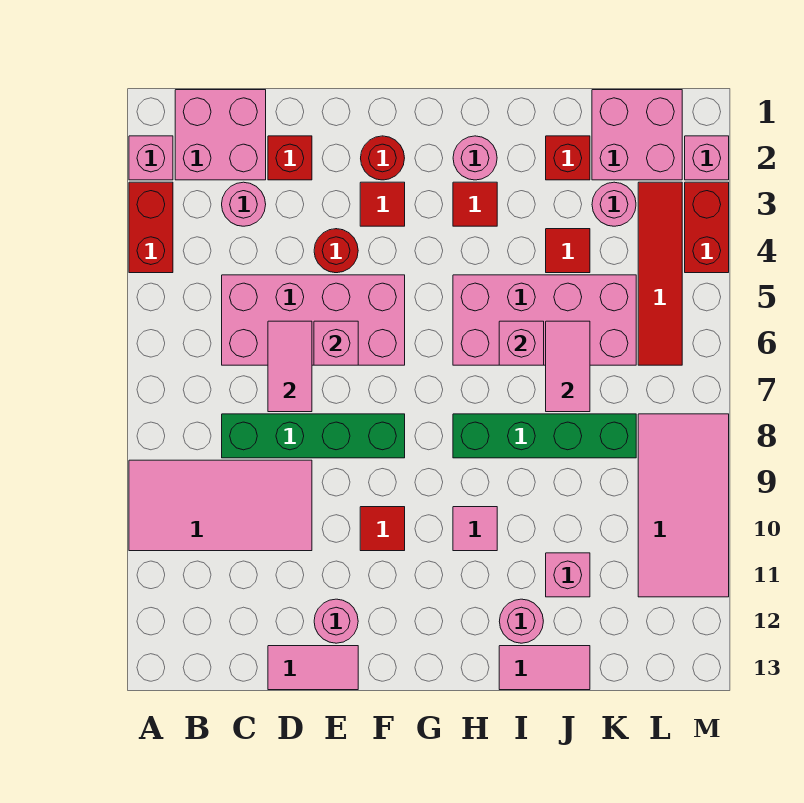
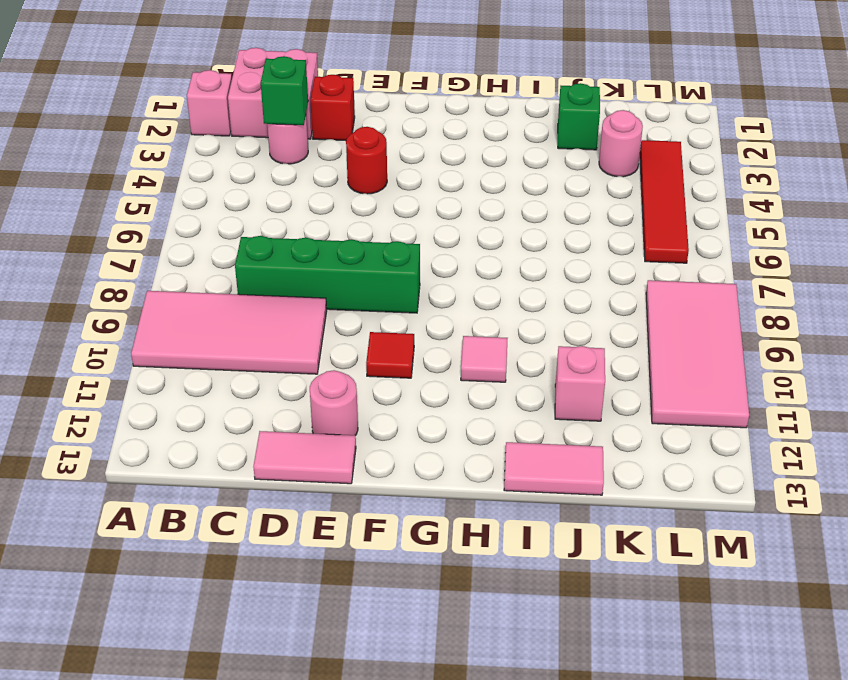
green 1x1 brick [261,56,308,125] -> none
green 1x1 brick [558,83,600,150] -> red 1x1 brick [546,136,590,180]
none -> red 1x2 brick [129,182,173,273]
none -> pink 2x4 brick [222,275,405,365]
none -> red 1x1 round brick [361,136,405,180]
none -> red 1x1 tile [360,182,405,226]

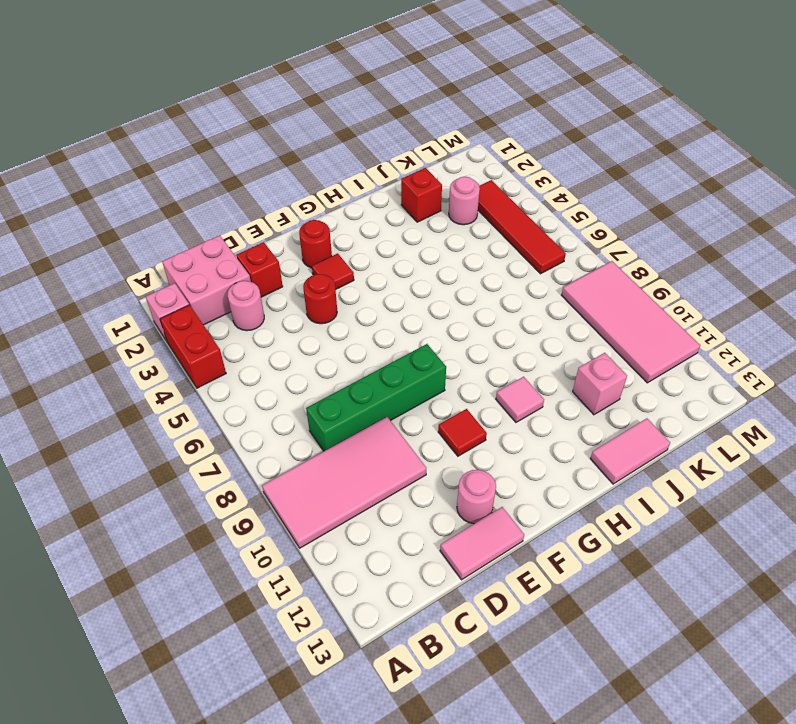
none -> pink 2x4 brick [222,275,405,365]
none -> pink 1x1 round brick [453,136,497,180]
none -> red 1x1 tile [453,182,497,226]
none -> pink 2x4 brick [453,275,636,365]

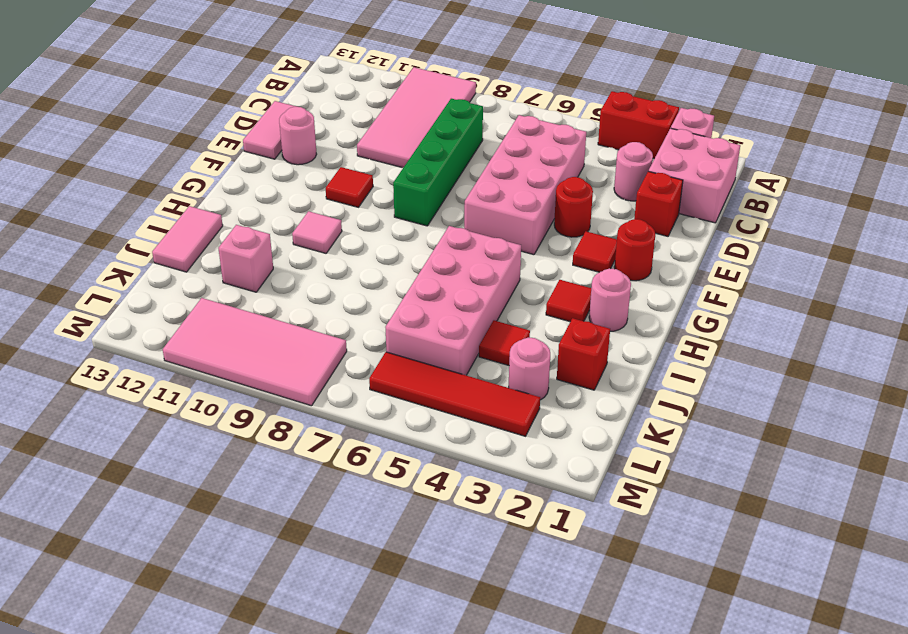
none -> green 1x4 brick [453,414,636,458]
none -> pink 1x1 round brick [499,599,543,643]
none -> pink 2x2 brick [592,90,682,180]
none -> pink 1x1 brick [685,136,729,180]

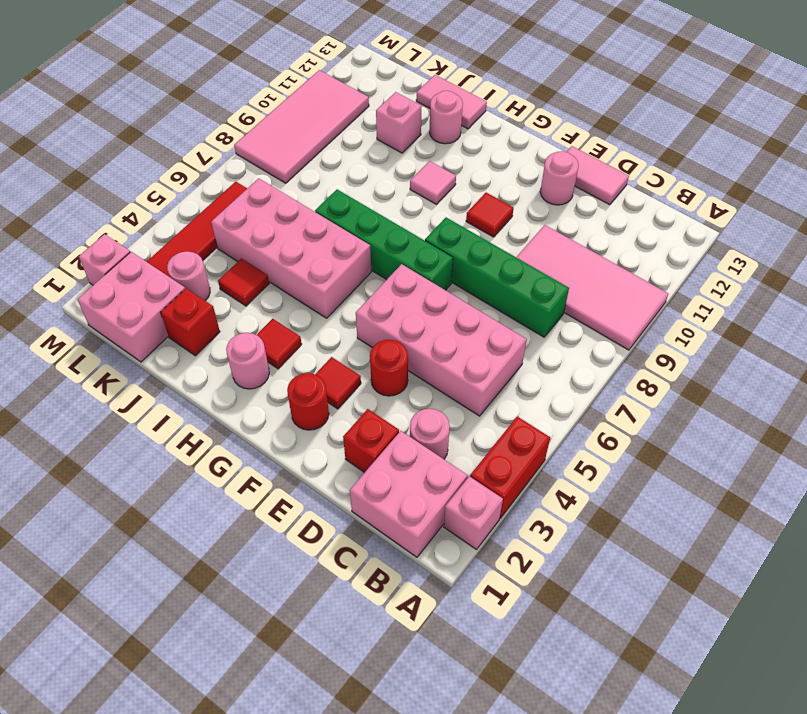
green 1x4 brick [315,189,453,290] -> green 1x4 brick moved to [453,414,636,458]
none -> red 1x2 brick [685,182,729,273]
none -> pink 1x2 tile [268,321,312,412]
none -> pink 1x1 brick [314,321,358,365]
none -> pink 1x1 brick [499,321,544,365]

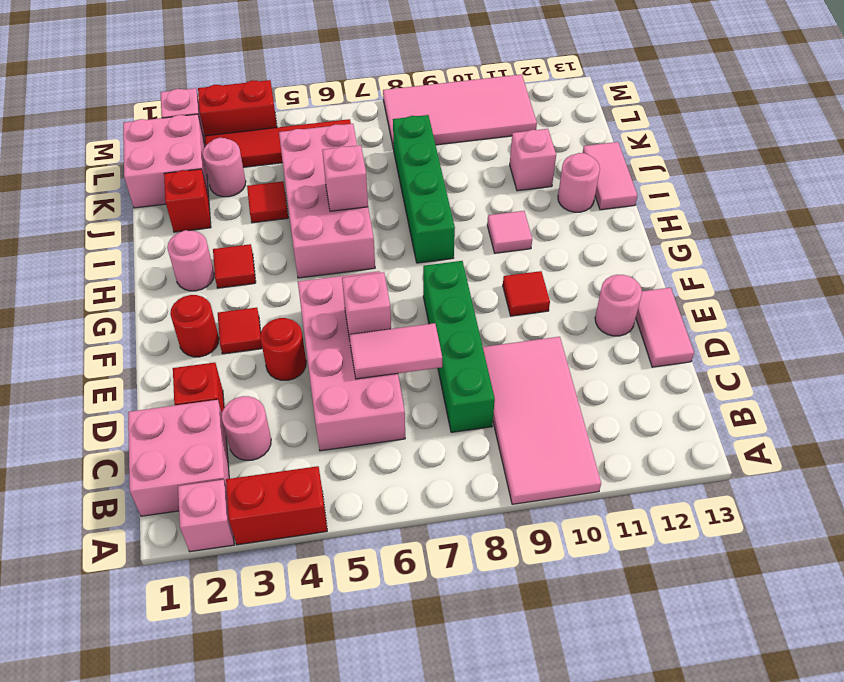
none -> pink 1x2 tile [546,321,590,412]

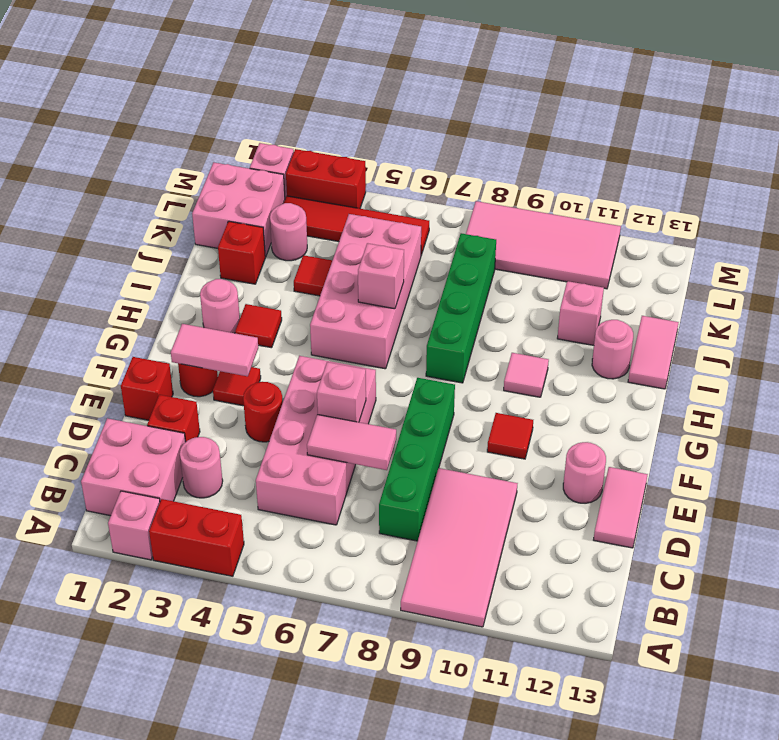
red 1x1 brick [121,357,173,420] -> none
pink 1x2 tile [171,324,258,376] -> pink 1x2 tile moved to [546,321,590,412]

